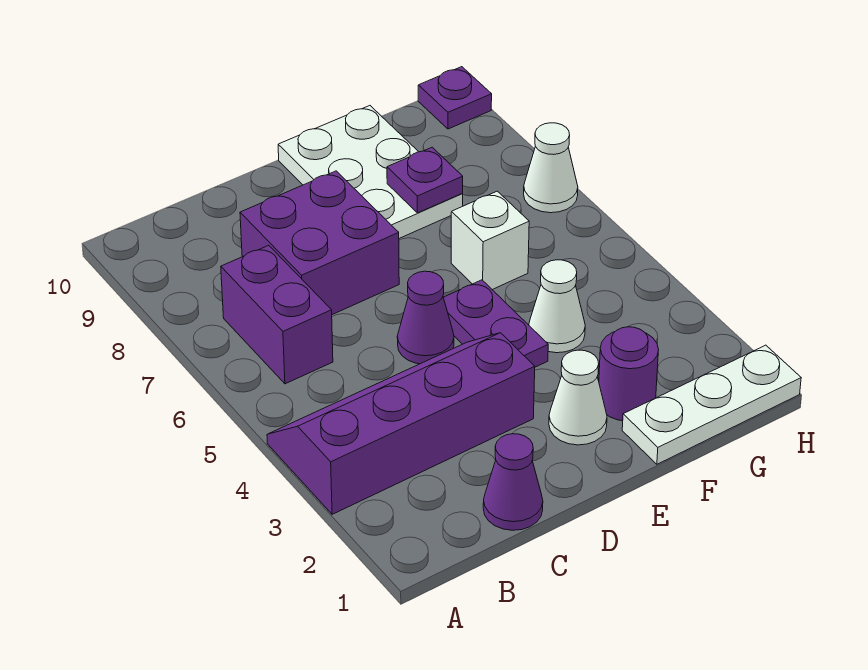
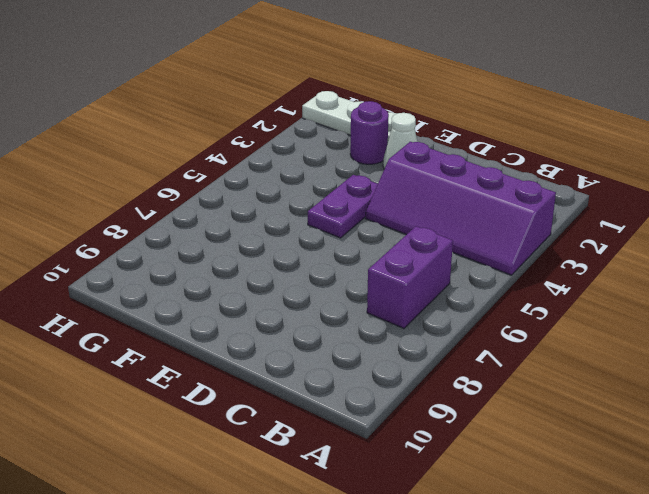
none -> purple 1x1 cone [483,434,543,530]
none -> purple 2x2 brick [240,171,399,315]
none -> purple 1x1 cone [397,271,454,364]

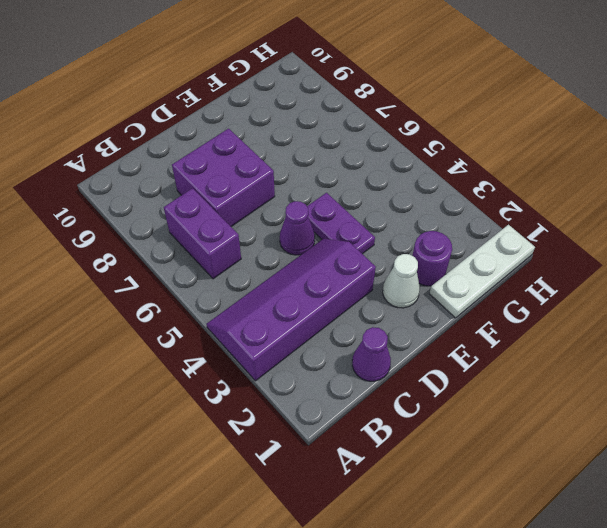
none -> white 2x3 plate [278,106,463,238]
none -> white 1x1 cone [529,260,585,353]
none -> white 1x1 brick [451,191,529,290]

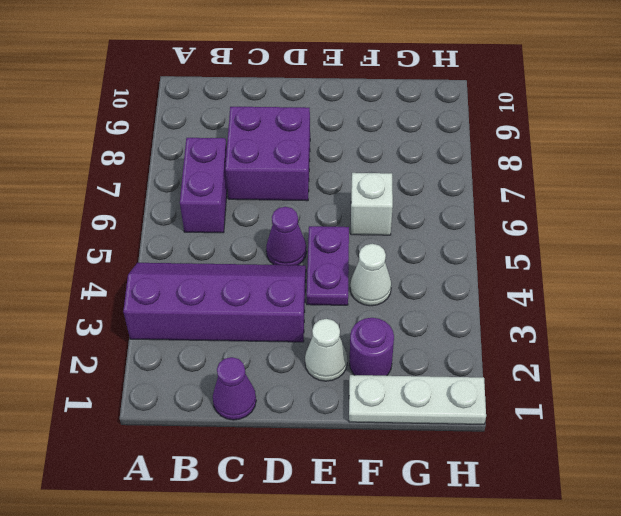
none -> white 2x3 plate [278,106,463,238]
none -> white 1x1 cone [524,123,578,213]
none -> purple 1x1 plate [418,67,492,129]

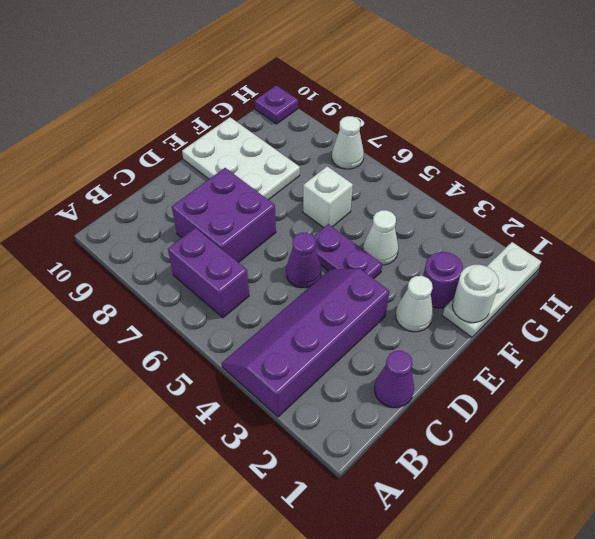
white 1x1 round brick [452,265,499,323] -> none
none -> purple 1x1 plate [387,147,463,213]

